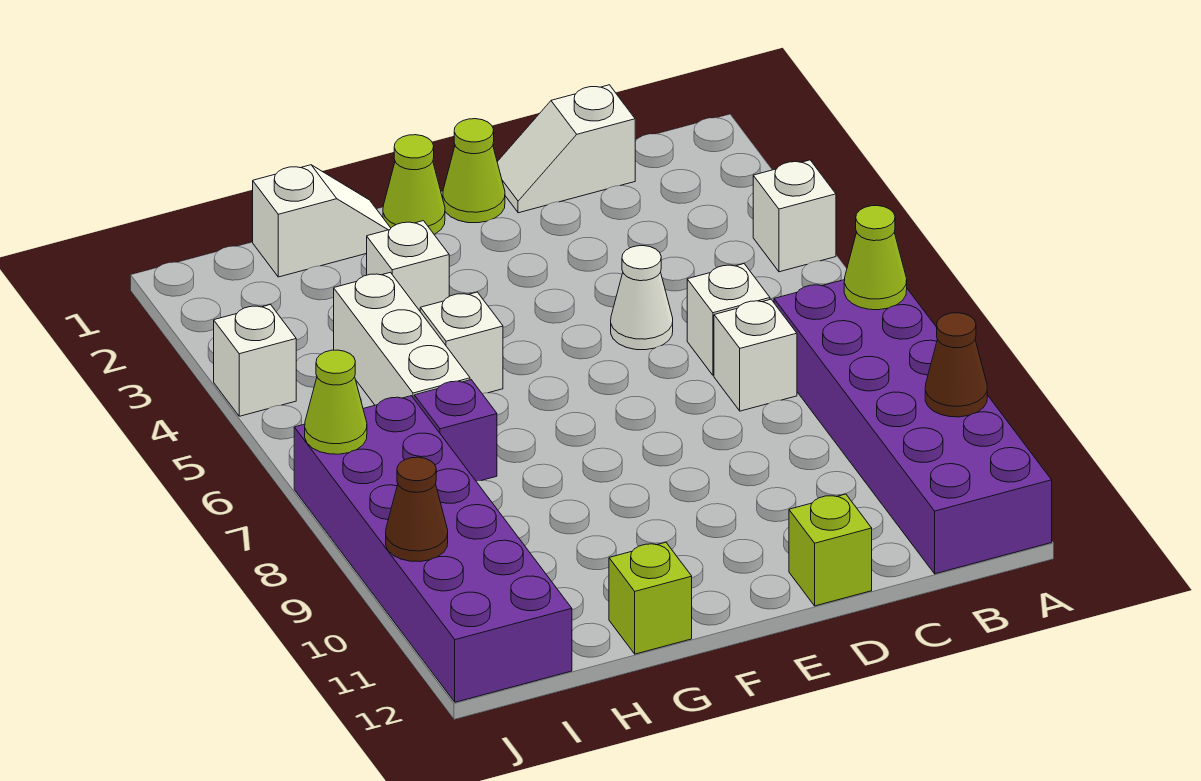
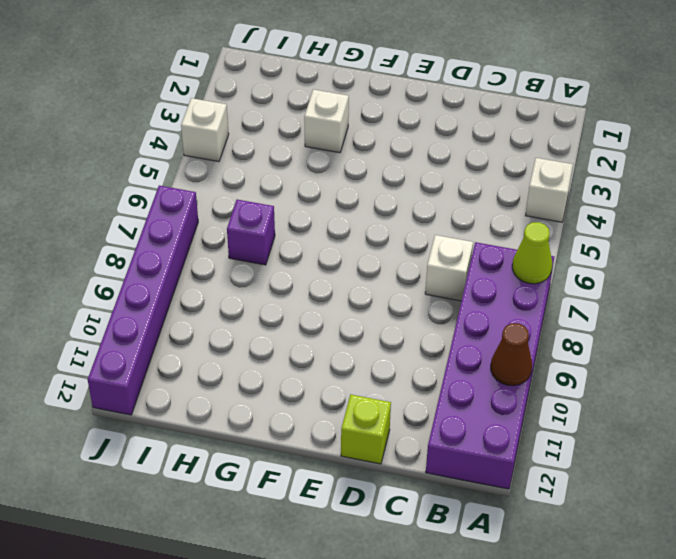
purple 1x6 brick [88,186,198,415] -> purple 2x6 brick [294,396,572,702]
none -> white 1x2 slope [497,85,635,213]
none -> white 1x1 brick [687,264,770,375]
none -> white 1x1 cone [611,246,673,350]

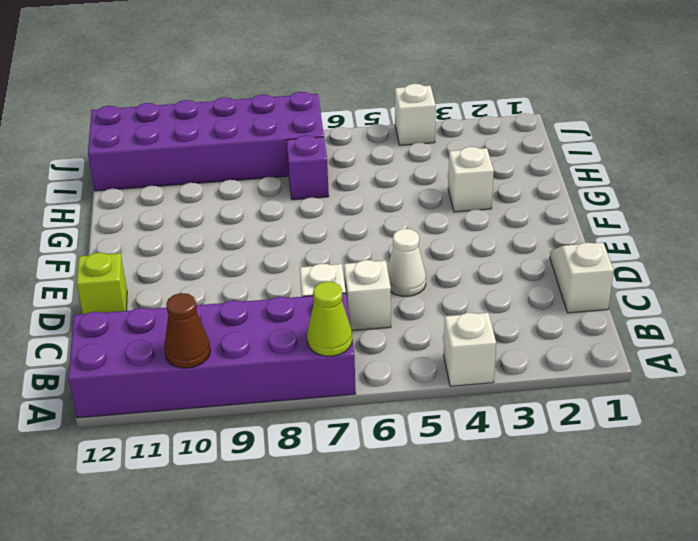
none -> lime 1x1 cone [443,119,505,223]
none -> lime 1x1 cone [383,135,445,234]
none -> white 1x2 slope [253,165,391,277]

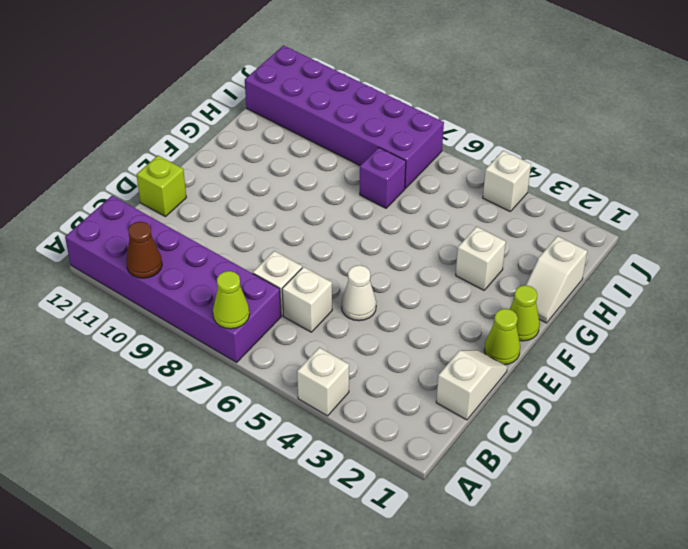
none -> white 1x1 brick [420,292,503,394]
none -> lime 1x1 brick [609,542,692,654]
none -> white 1x3 brick [334,272,470,405]

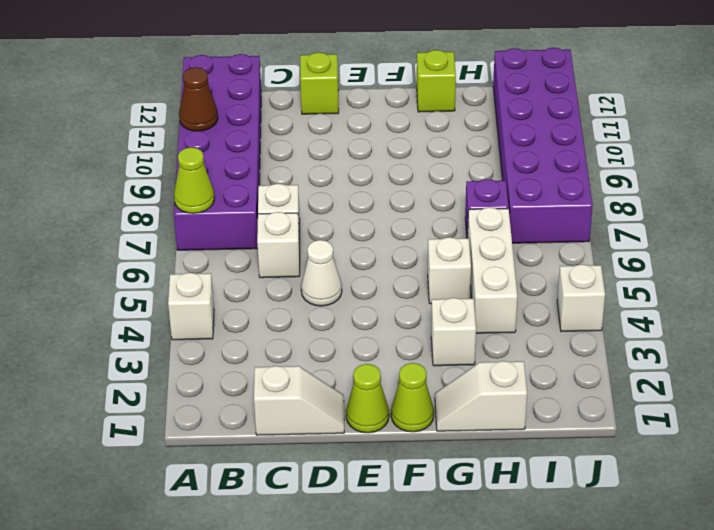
none -> lime 1x1 cone [305,350,367,454]
none -> brown 1x1 cone [386,457,448,562]

